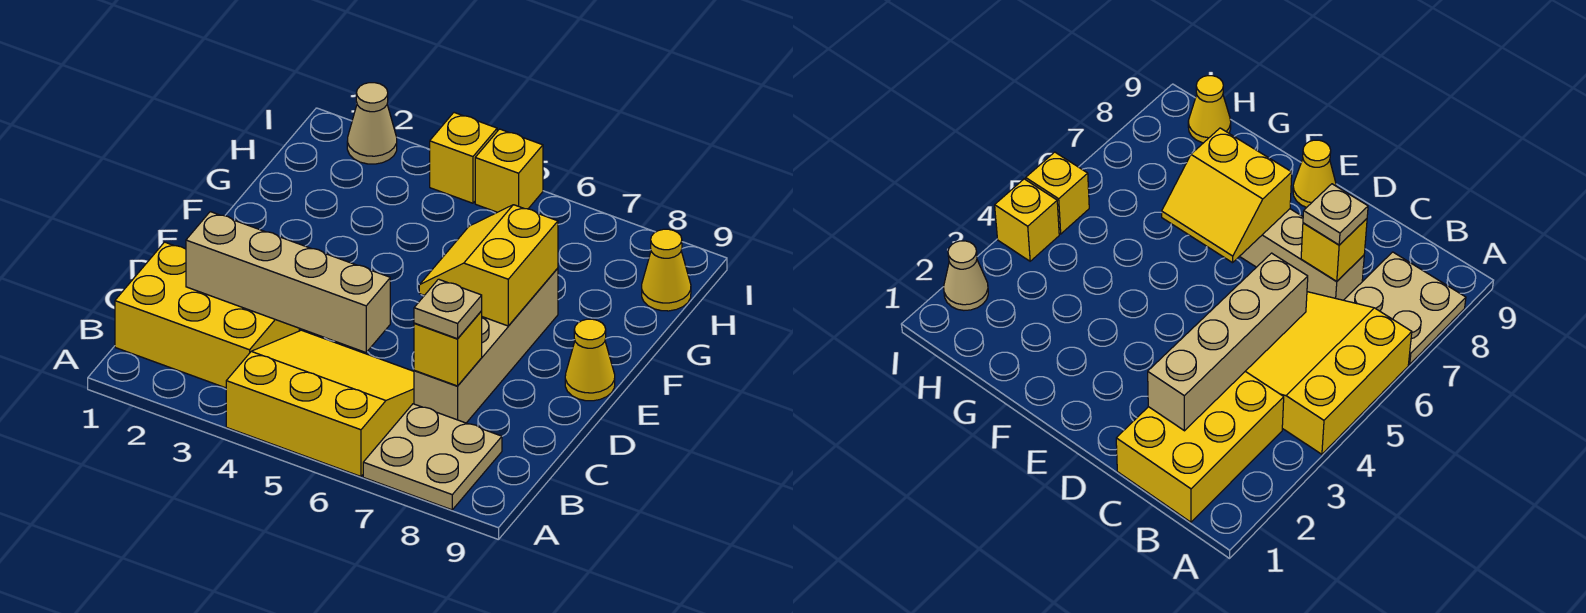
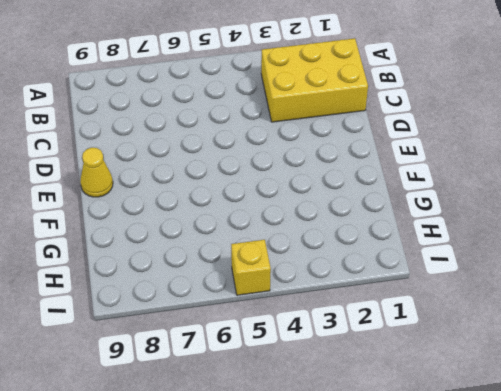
none -> yellow 3x3 slope [226,330,414,476]
none -> tan 2x2 plate [363,404,502,510]
none -> tan 1x4 brick [414,268,558,423]

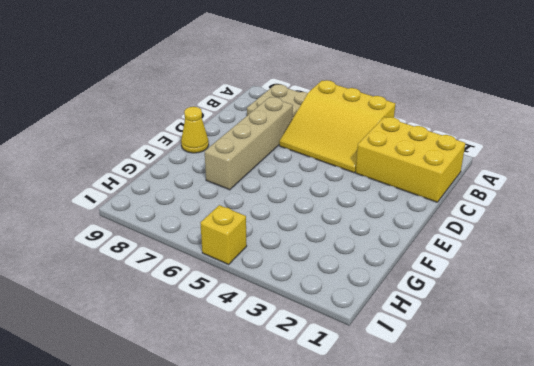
none -> yellow 1x1 cone [642,229,691,311]
none -> tan 1x1 cone [347,83,397,164]
none -> yellow 1x1 brick [430,113,497,203]

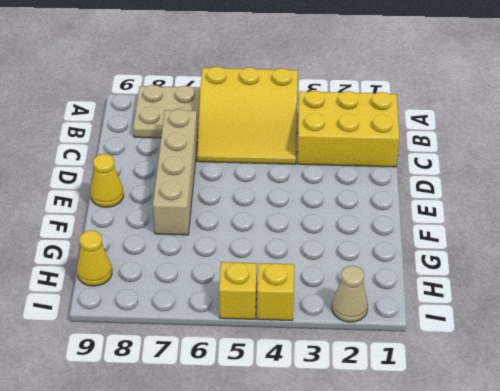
none -> tan 1x4 brick [186,212,390,352]
none -> yellow 1x1 brick [414,311,482,386]
none -> yellow 2x2 slope [419,205,558,326]

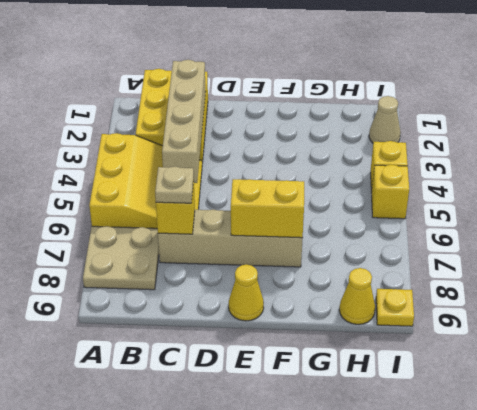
yellow 1x1 plate [376,289,414,326] -> none

